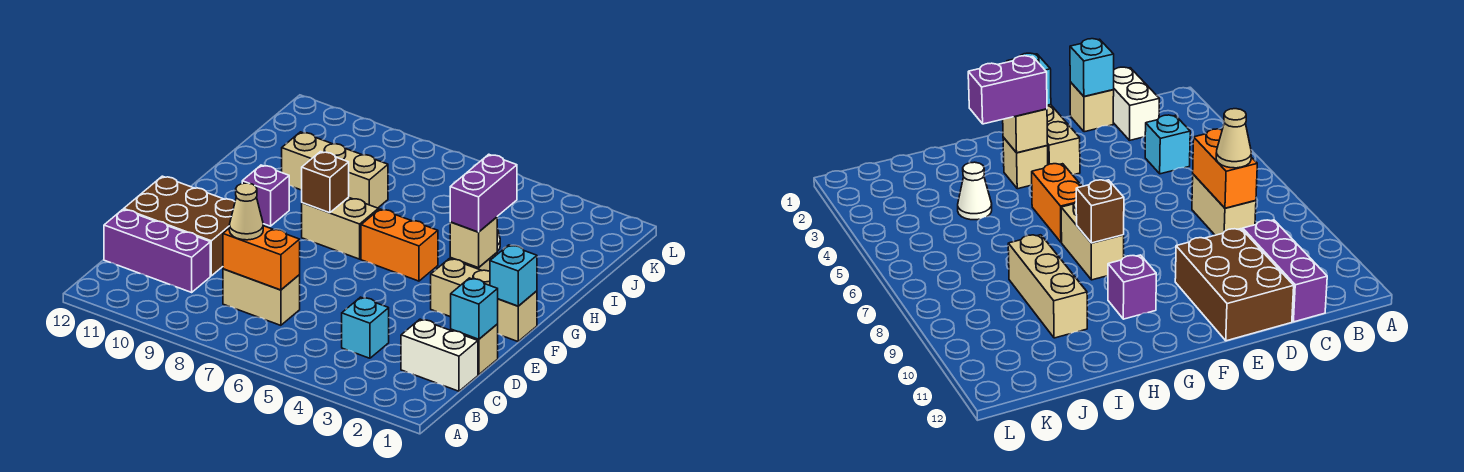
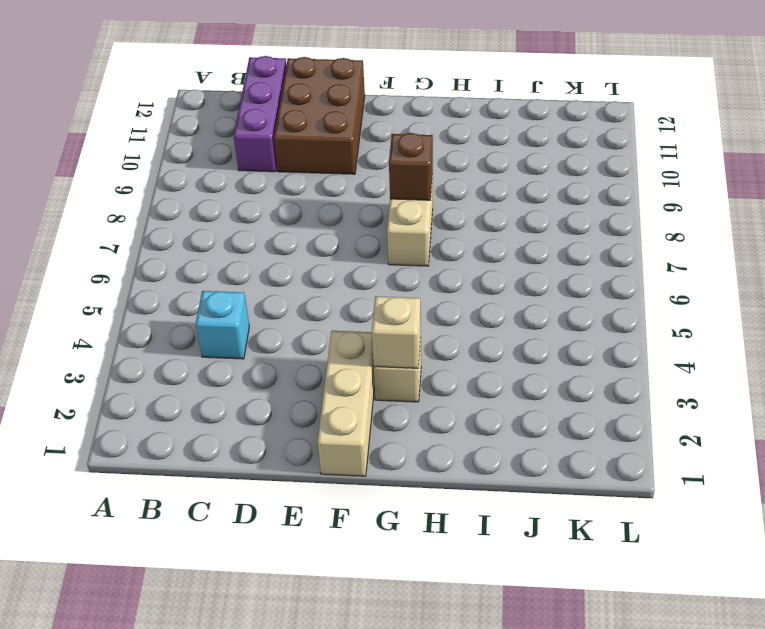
none -> white 1x2 brick [401,319,478,391]
none -> tan 1x2 brick [223,269,300,325]
none -> tan 1x1 brick [451,324,498,375]

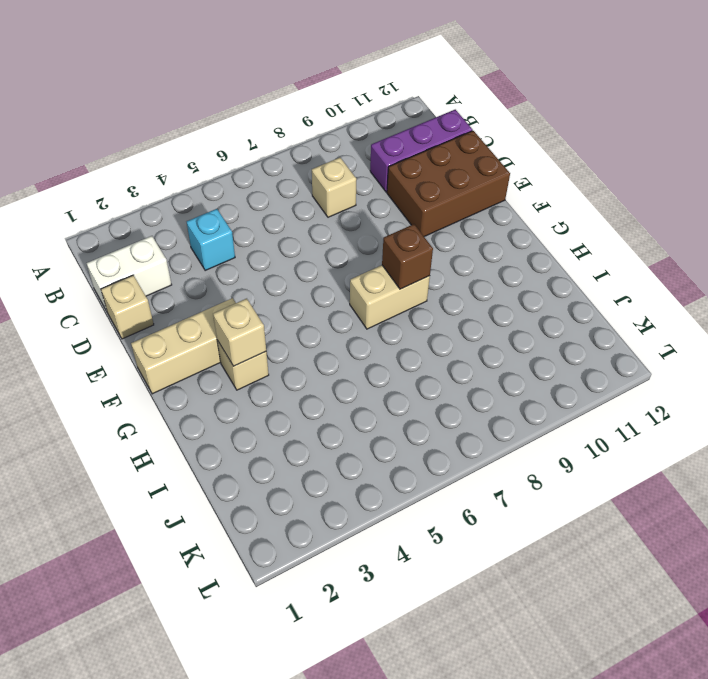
tan 1x1 brick [312,157,356,217] -> tan 1x2 brick [223,269,300,325]
none -> orange 1x2 brick [361,209,438,281]
none -> purple 1x1 brick [242,165,289,226]
none -> white 1x1 cone [958,162,992,220]

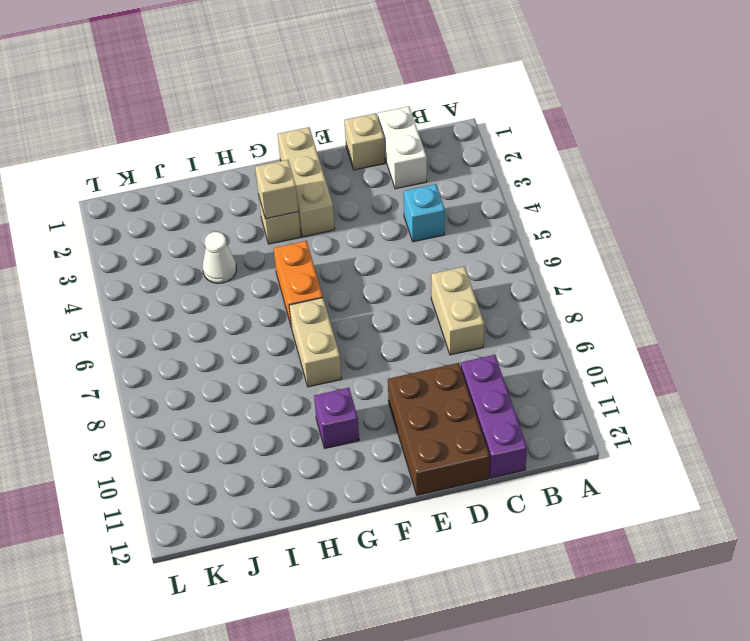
none -> tan 1x3 brick [282,132,388,208]
none -> orange 1x2 brick [223,226,300,290]
none -> cyan 1x1 brick [451,278,498,339]

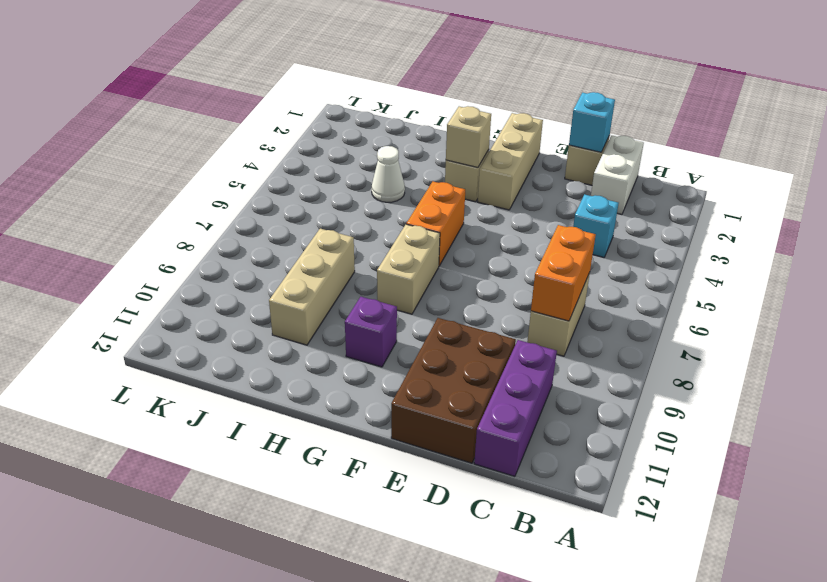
none -> cyan 1x1 brick [490,245,537,306]
none -> brown 1x1 brick [302,152,349,213]
none -> tan 1x1 cone [229,183,263,240]

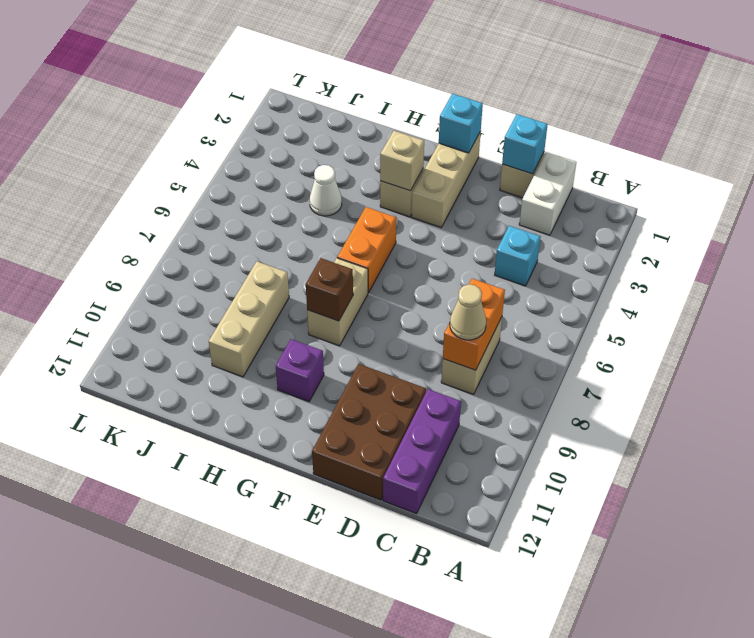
none -> purple 1x2 brick [450,154,517,232]

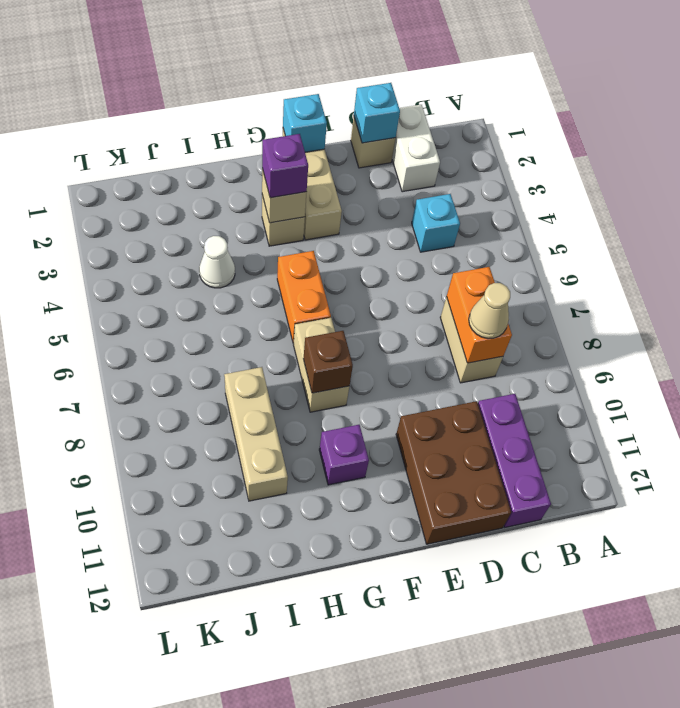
purple 1x1 brick [262,134,308,198] -> purple 1x2 brick [450,154,517,232]

